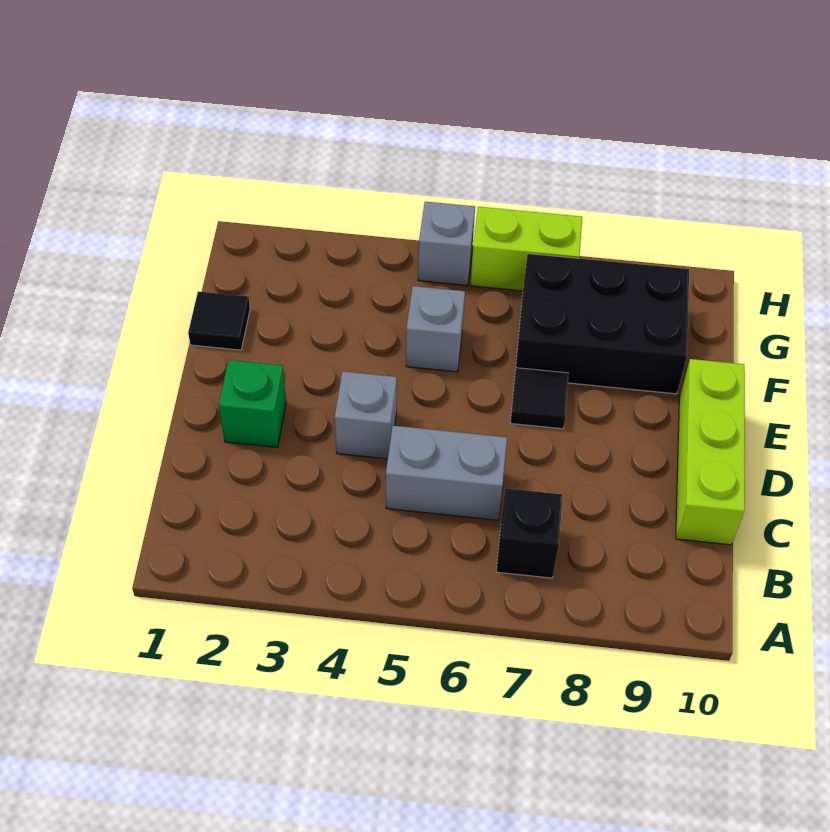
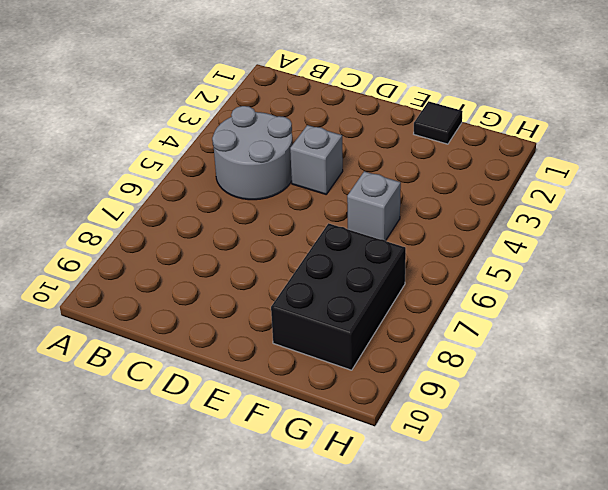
grey 2x2 round brick [212,106,293,200] -> grey 1x2 brick [386,426,507,520]
none -> black 1x1 brick [496,488,562,578]
none -> lime 1x3 brick [676,359,745,545]

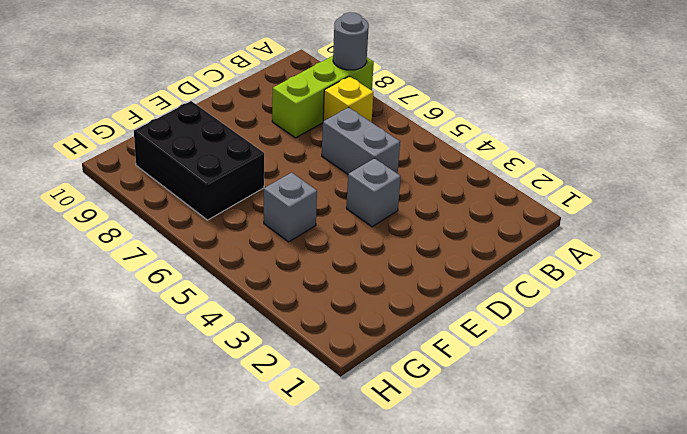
lime 1x3 brick [272,56,374,138] -> lime 1x3 brick moved to [676,359,745,545]
grey 1x1 round brick [333,12,369,70] -> none
yellow 1x1 brick [323,76,374,122] -> black 1x1 brick [496,488,562,578]
none -> green 1x1 brick [219,360,286,448]
none -> black 1x1 tile [510,368,569,429]

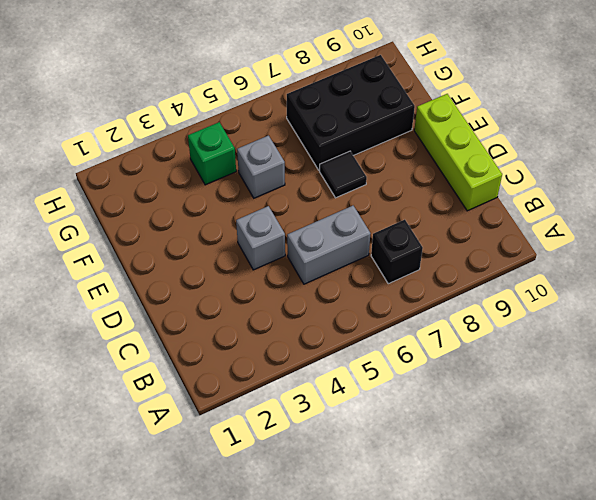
green 1x1 brick [188,122,236,185] -> green 1x1 brick moved to [219,360,286,448]
none -> black 1x1 tile [188,291,250,350]
none -> grey 1x1 brick [418,202,475,286]

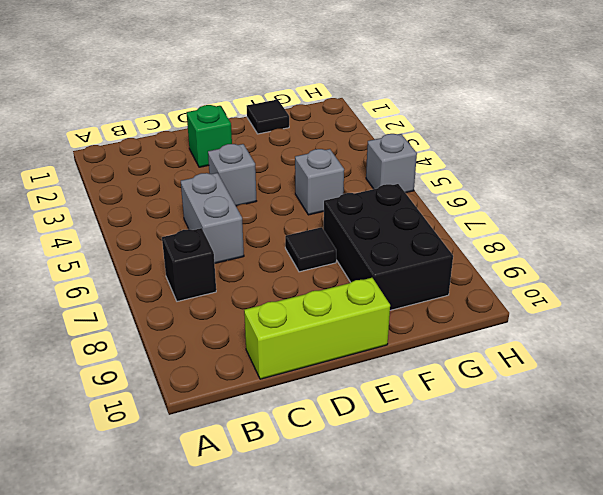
none -> lime 1x2 brick [470,207,582,291]

